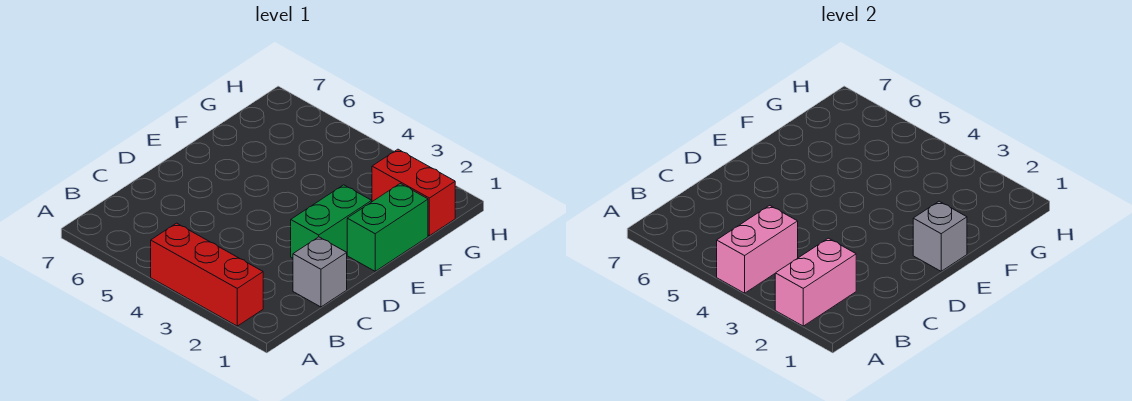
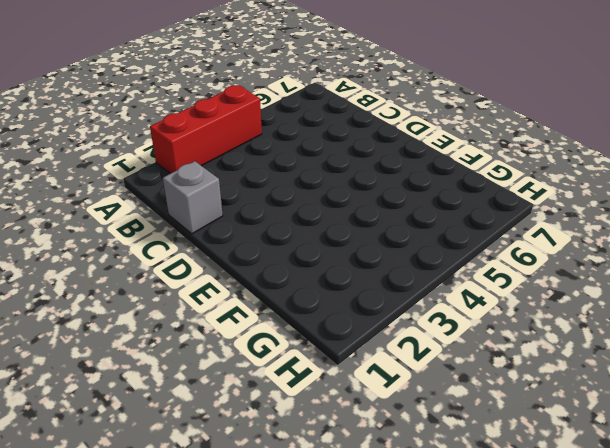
none -> green 1x2 brick [291,185,372,258]
none -> green 1x2 brick [347,184,428,271]

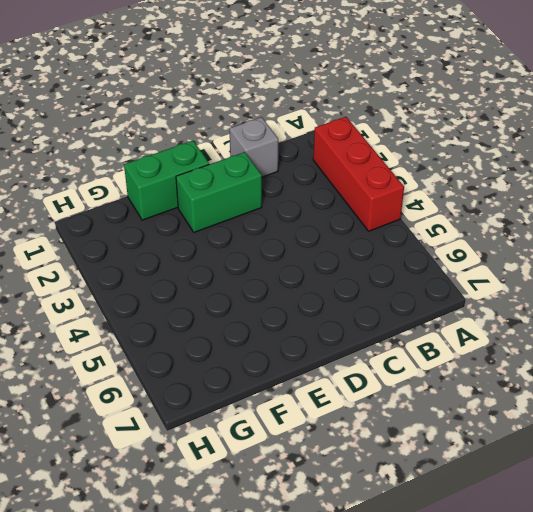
none -> red 1x2 brick [372,149,455,236]
none -> pink 1x2 brick [775,238,856,326]

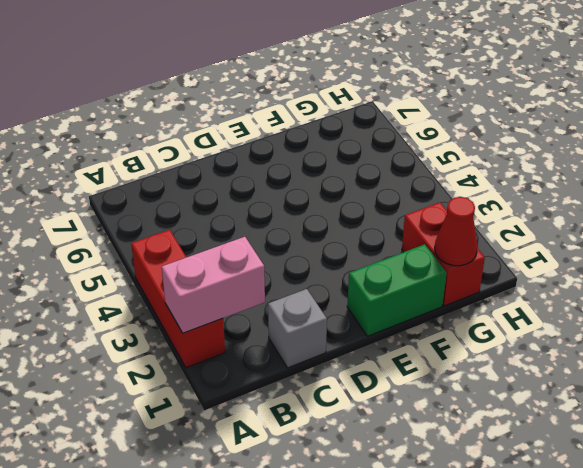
red 1x1 cone [435,197,478,266] -> none
none -> green 1x2 brick [291,185,372,258]
none -> pink 1x2 brick [717,205,798,293]

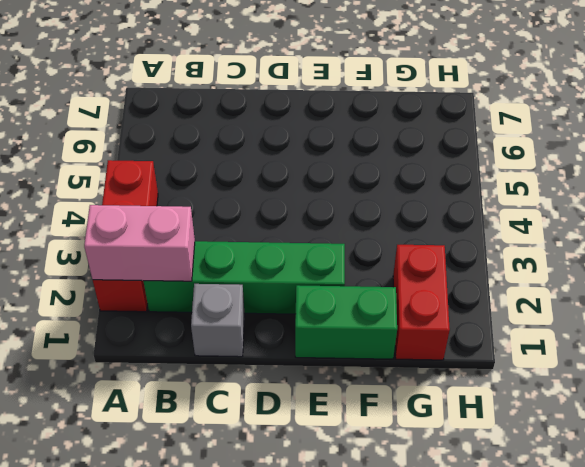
green 1x4 brick [143,241,345,314] -> green 1x2 brick [291,185,372,258]
none -> pink 1x2 brick [717,205,798,293]
none -> grey 1x1 brick [913,201,967,271]

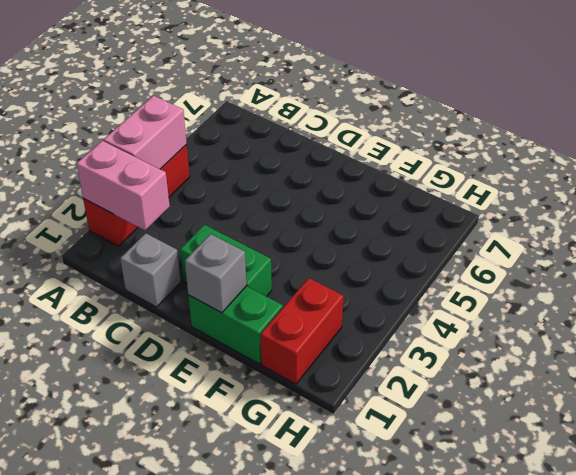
pink 1x2 brick [104,96,187,169] -> pink 1x2 brick turned to [717,205,798,293]

